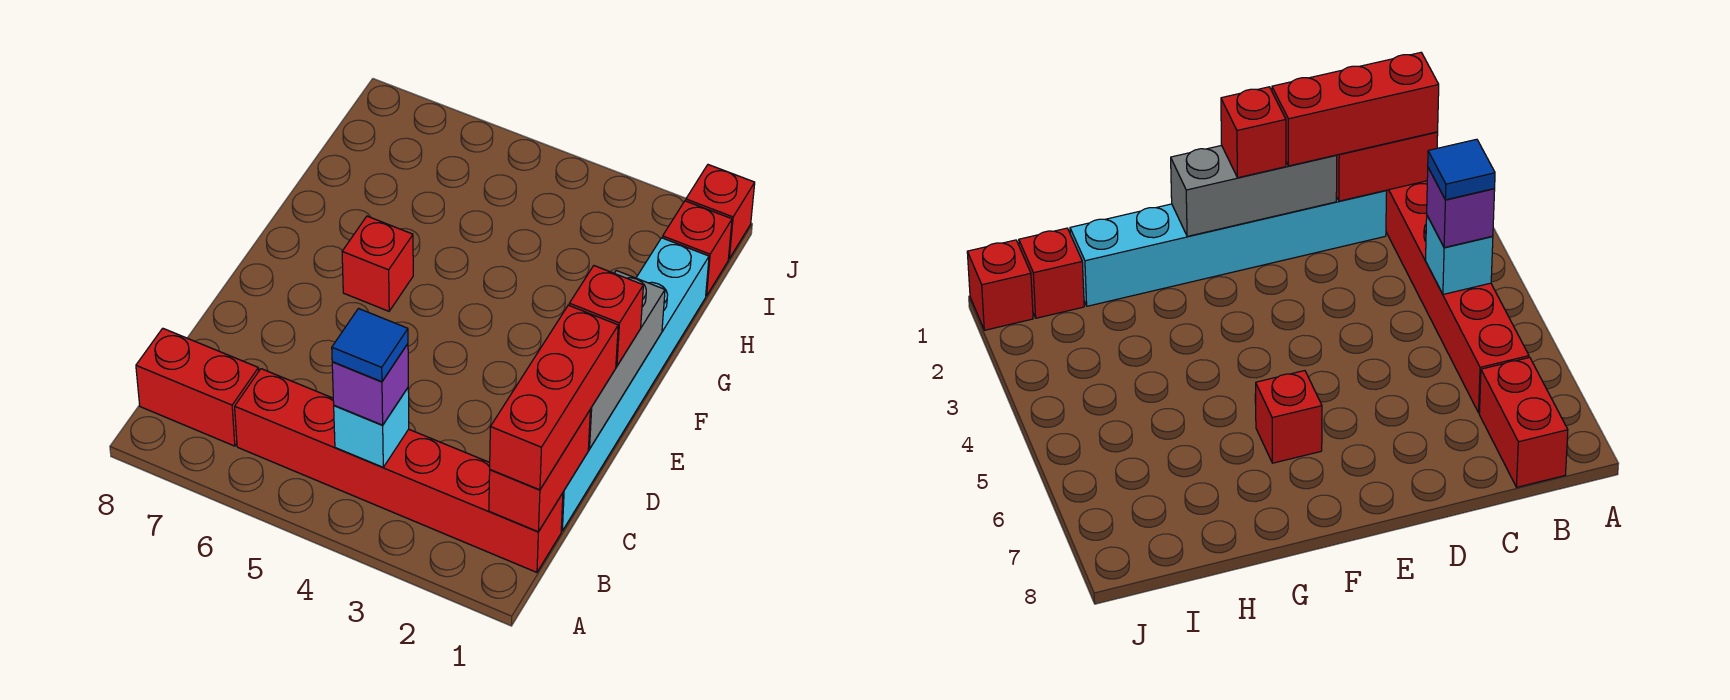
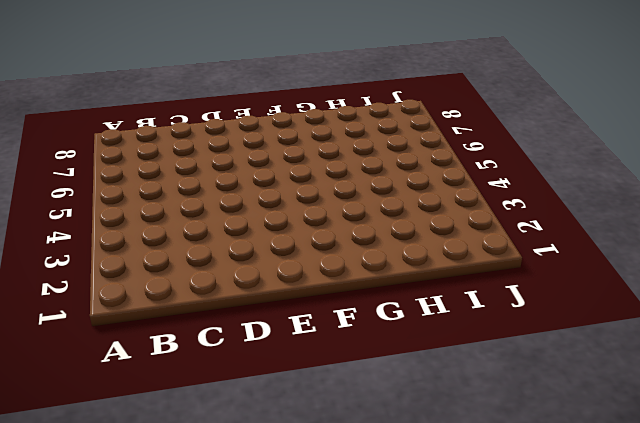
none -> red 1x6 brick [235,369,563,572]
none -> red 1x2 brick [136,328,259,446]
none -> cyan 1x6 brick [561,238,709,531]

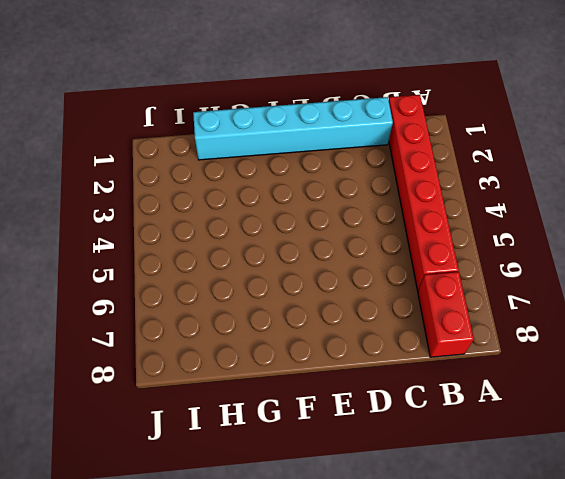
none -> red 1x1 brick [342,216,413,311]
none -> red 1x1 brick [662,201,732,296]
none -> red 1x1 brick [686,165,755,259]

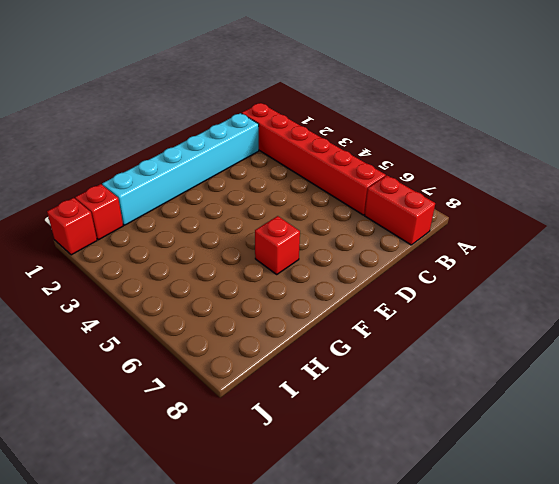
none -> red 1x2 brick [489,411,590,532]
none -> cyan 1x1 brick [334,388,409,467]
none -> grey 1x3 brick [588,271,665,449]

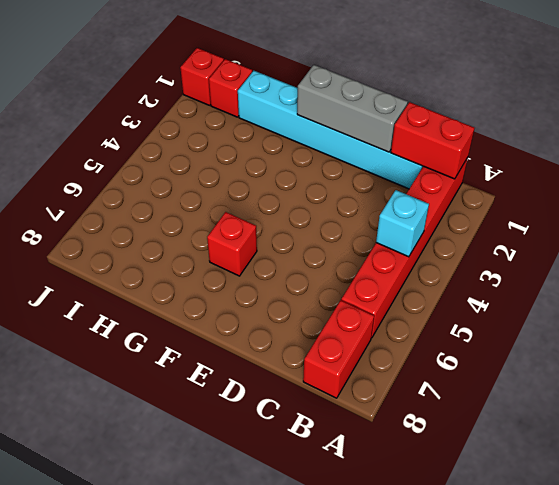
none -> red 1x3 brick [490,305,618,490]
none -> purple 1x1 brick [332,344,408,425]
none -> red 1x1 brick [569,266,643,366]

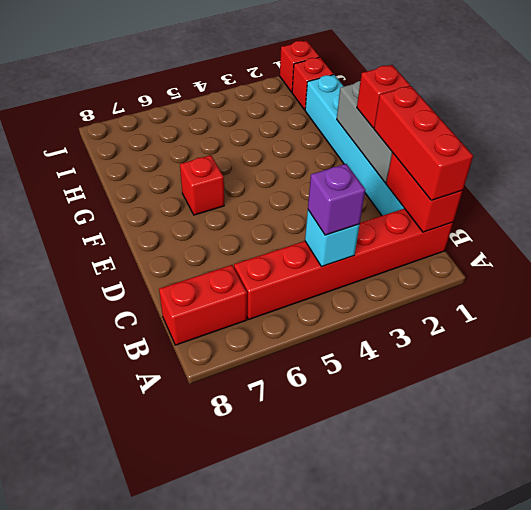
none -> blue 1x1 tile [332,309,408,382]

